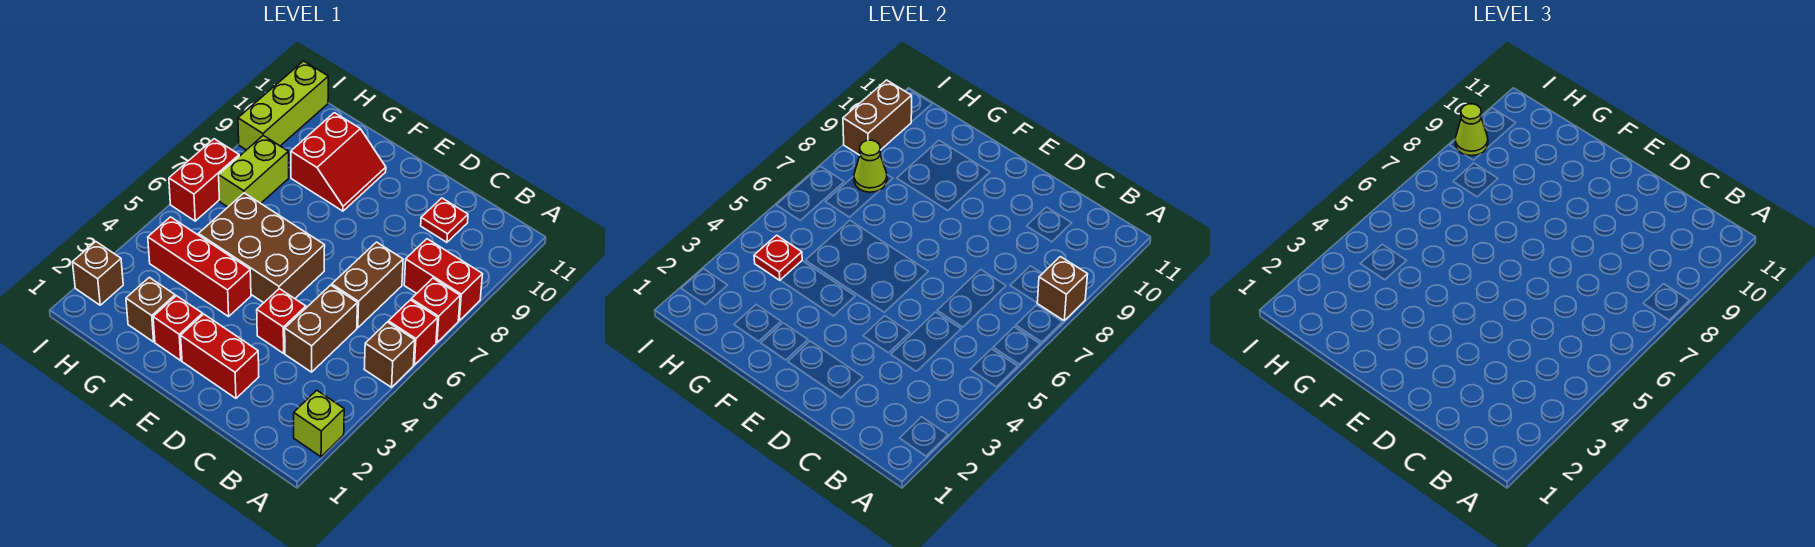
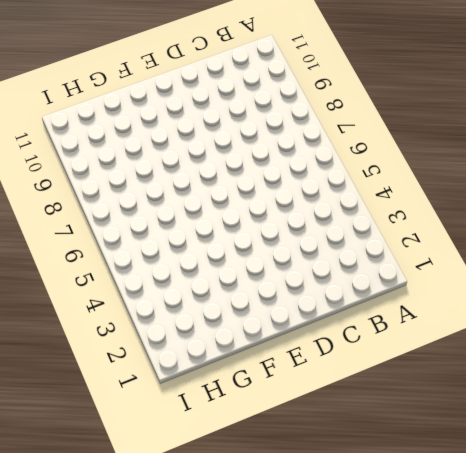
none -> lime 1x1 brick [294,390,344,457]
none -> brown 1x1 brick [364,322,415,387]
none -> red 1x1 brick [388,300,438,365]

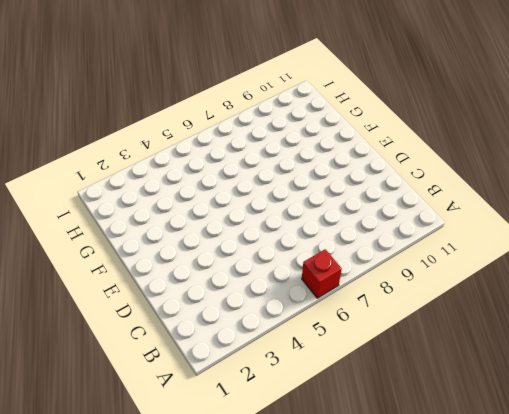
none -> lime 1x1 brick [294,390,344,457]
none -> brown 1x1 brick [364,322,415,387]
none -> red 1x1 brick [411,278,460,343]

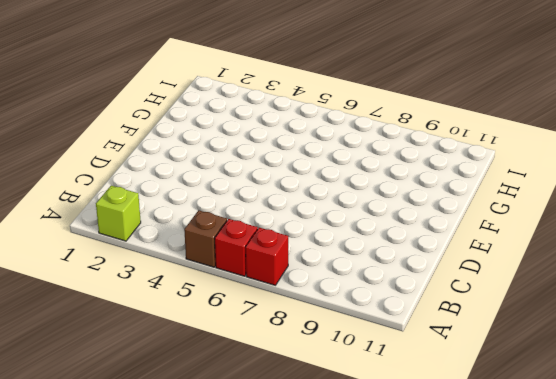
none -> red 1x2 brick [404,239,482,320]
none -> brown 1x2 brick [285,285,357,372]
none -> brown 1x2 brick [332,242,403,328]

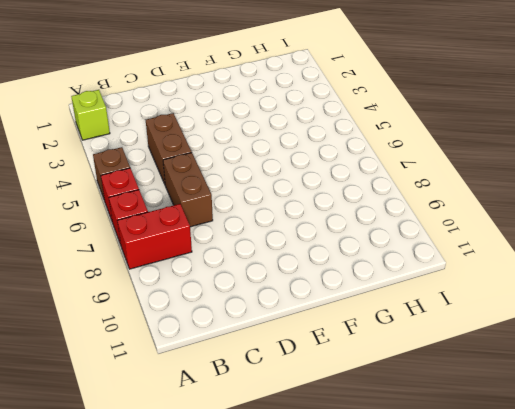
none -> red 1x1 plate [421,198,468,242]
none -> red 1x2 brick [181,314,259,398]
none -> red 1x1 brick [257,289,306,353]

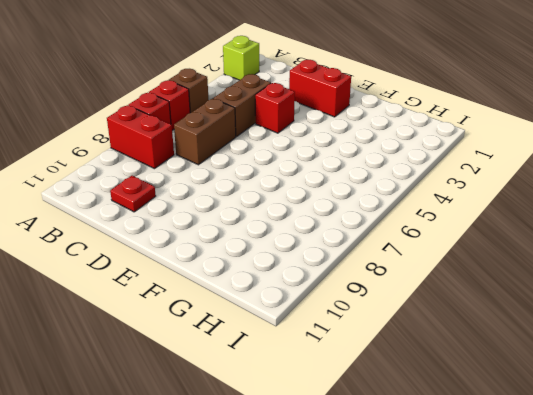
none -> brown 2x3 brick [198,193,325,303]
none -> red 1x1 brick [153,296,203,361]
none -> red 1x3 brick [148,217,251,316]

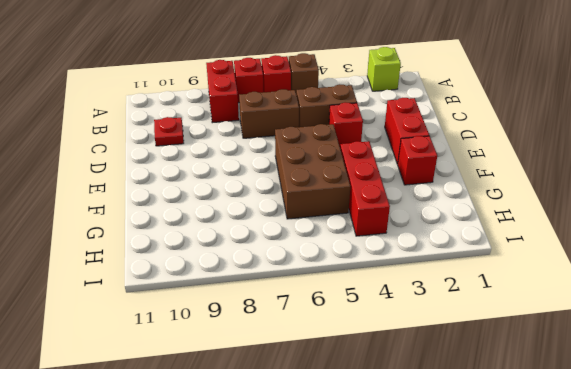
none -> red 2x2 slope [291,113,386,211]
none -> brown 1x1 brick [126,277,175,342]
none -> lime 1x2 brick [219,136,289,207]

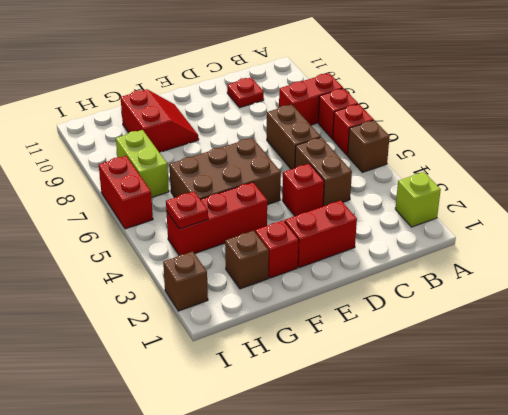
none -> lime 1x3 brick [238,61,328,150]
none -> brown 1x1 brick [1037,257,1087,320]
none -> lime 1x1 cone [854,140,887,192]

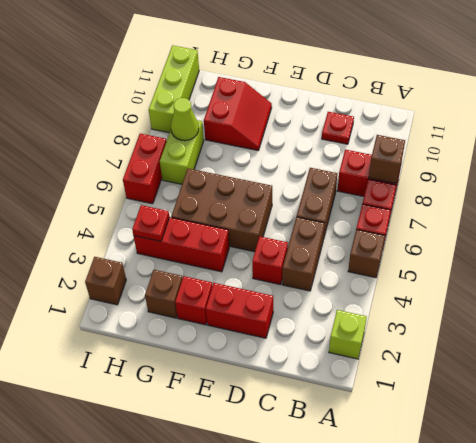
none -> brown 1x2 brick [843,80,912,155]
none -> lime 1x1 cone [1455,104,1488,156]

